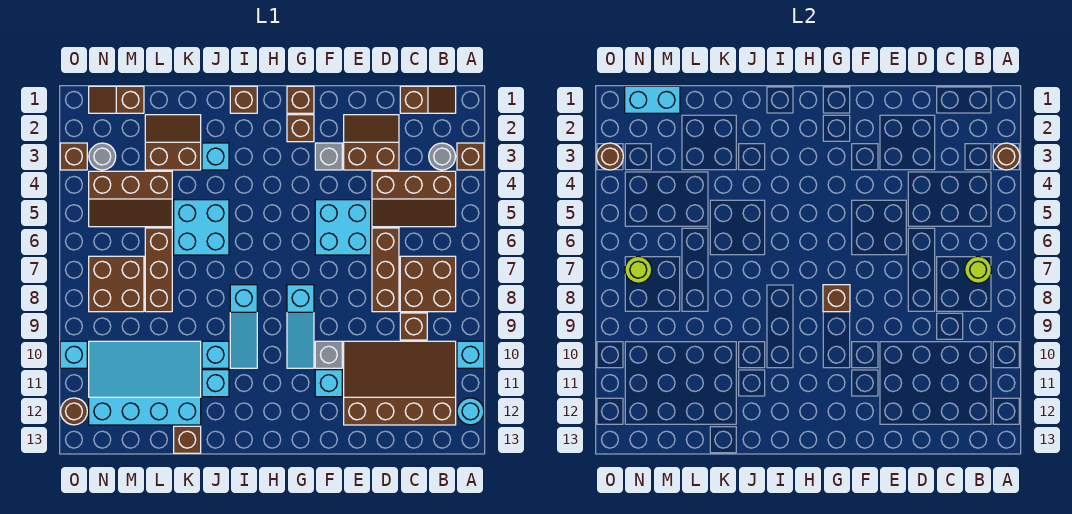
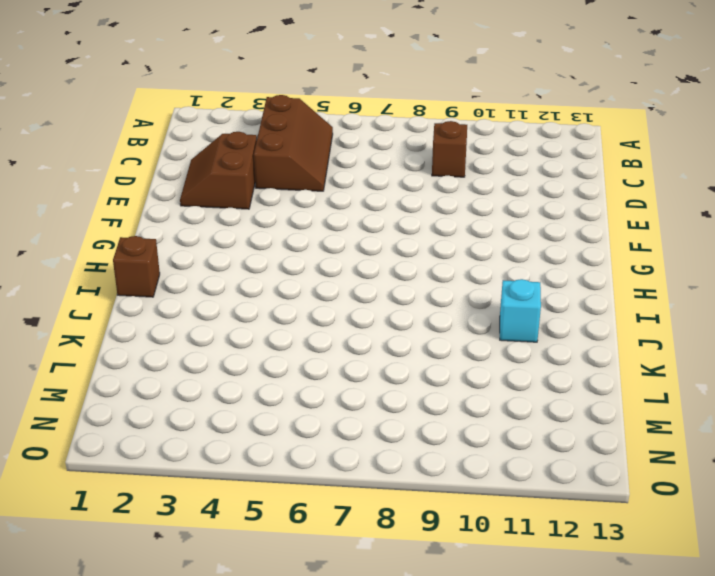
none -> brown 1x1 brick [457,143,484,170]
none -> cyan 1x1 brick [457,341,484,368]
none -> cyan 1x1 round brick [457,398,484,425]
none -> brown 1x2 slope [400,86,456,113]

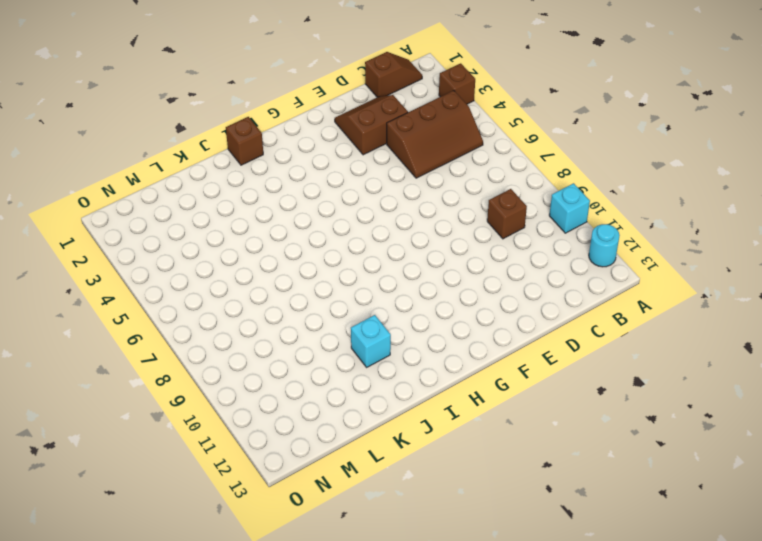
none -> grey 1x1 round brick [429,143,456,170]
none -> brown 2x2 brick [400,256,456,312]
none -> brown 3x4 slope [344,341,456,425]
none -> brown 1x3 brick [372,228,399,312]

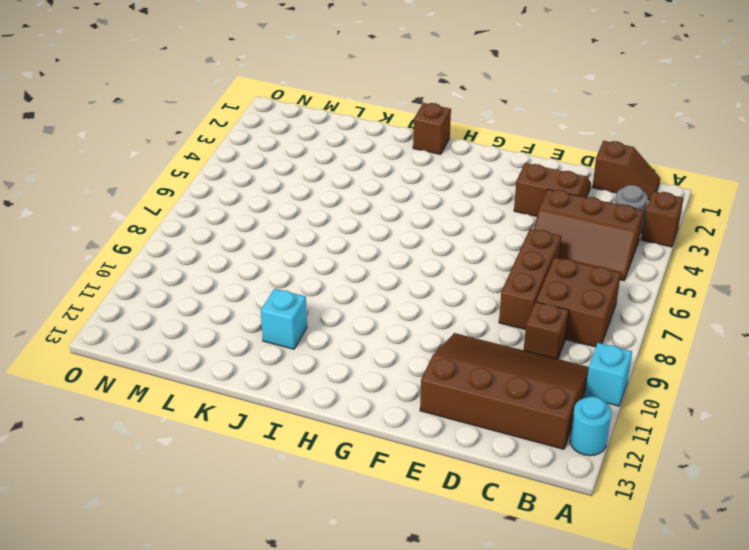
none -> cyan 2x2 brick [315,200,371,255]
none -> grey 1x1 brick [315,143,342,170]
none -> grey 1x1 brick [315,341,342,368]
none -> cyan 1x1 brick [315,370,342,397]

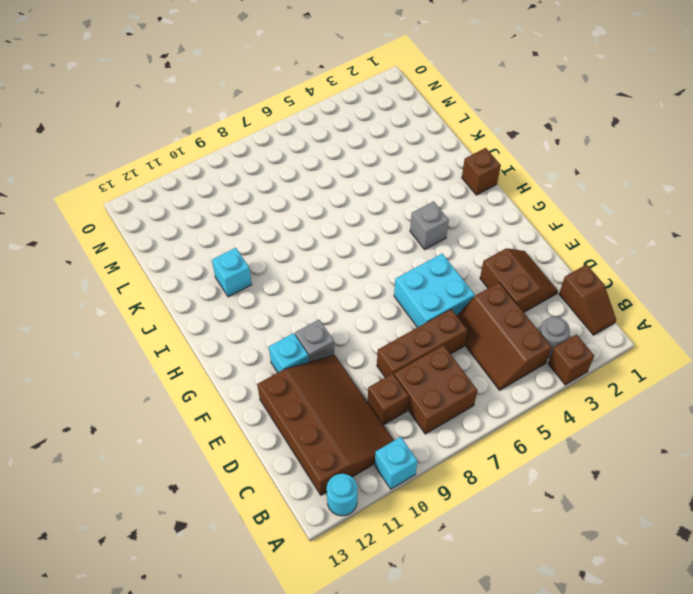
grey 1x1 brick [410,201,449,250] -> grey 1x1 brick moved to [315,143,342,170]
none -> brown 1x1 brick [287,86,314,113]
none -> brown 1x1 brick [287,115,314,142]
none -> cyan 1x3 slope [287,285,314,368]
none -> cyan 1x3 slope [230,285,257,368]

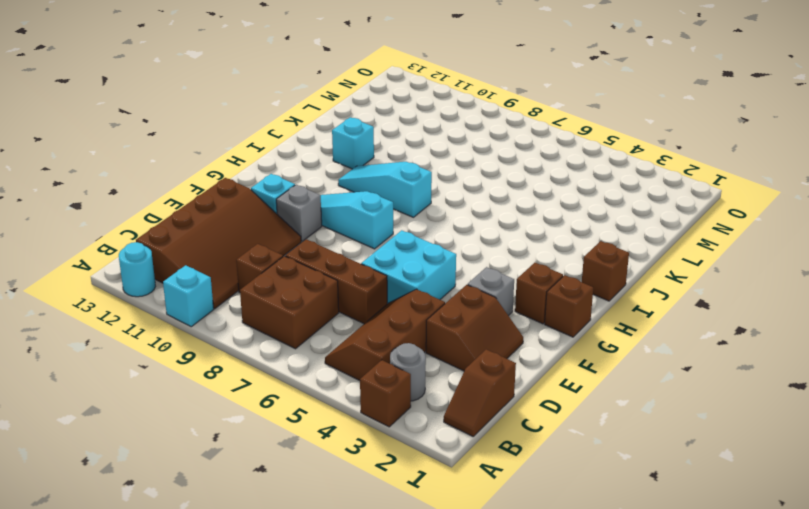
none -> cyan 1x1 brick [202,143,229,170]
none -> cyan 2x2 brick [174,200,229,255]
none -> cyan 1x1 brick [202,341,229,368]
none -> brown 2x2 slope [145,115,201,170]

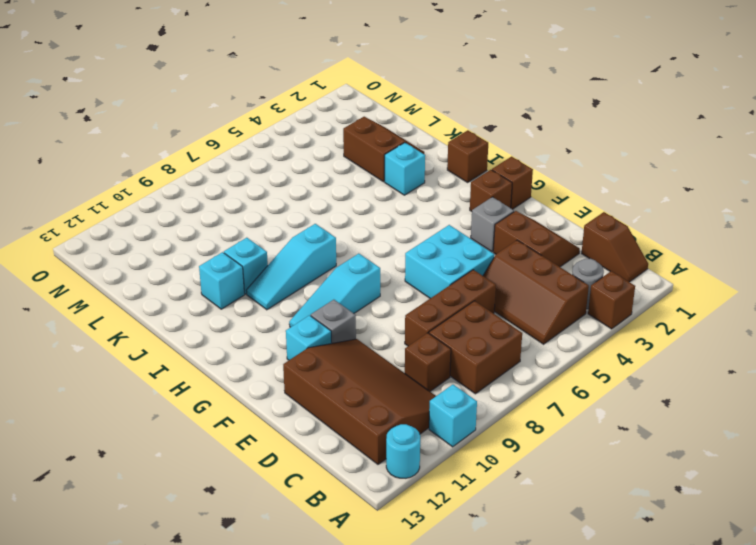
none -> cyan 2x2 brick [174,200,229,255]
none -> cyan 3x4 slope [89,341,201,425]
none -> brown 1x1 brick [174,426,201,453]
none -> brown 2x3 slope [89,171,172,227]

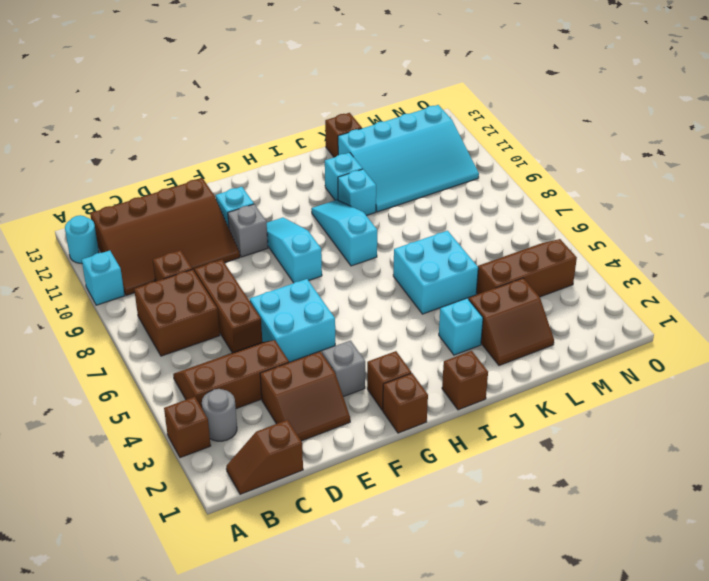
none -> brown 1x3 brick [145,228,172,312]
none -> brown 1x2 slope [89,86,144,113]
none -> brown 2x2 brick [89,256,144,312]
none -> grey 1x1 round brick [89,143,116,170]

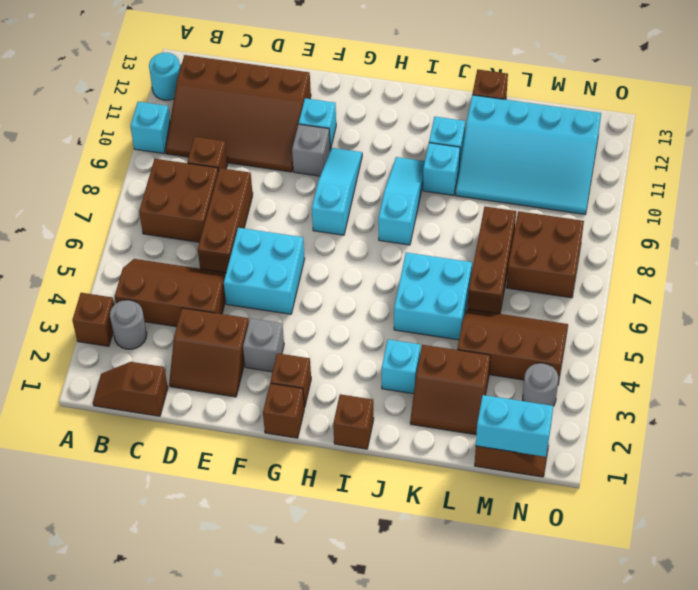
none -> brown 1x1 brick [60,143,87,170]
none -> cyan 1x1 brick [60,341,87,368]
none -> brown 1x1 round brick [61,398,87,425]
none -> brown 1x1 round brick [993,143,1020,170]

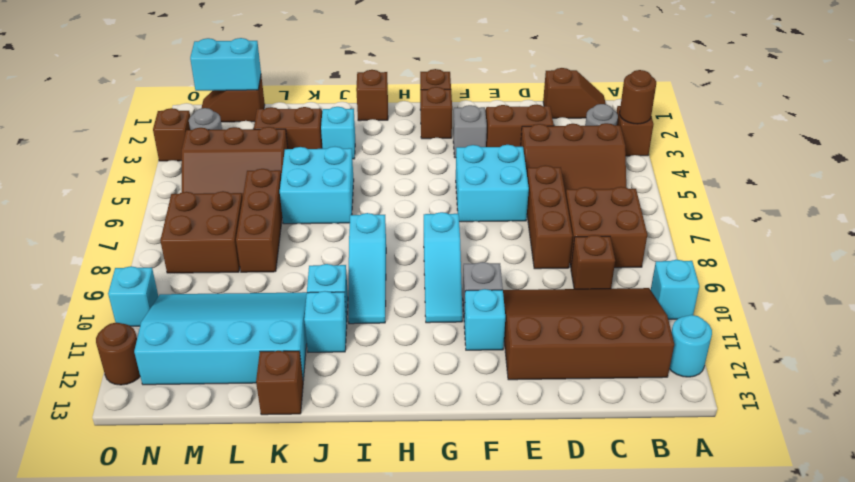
none -> lime 1x1 round brick [965,256,992,283]
none -> brown 1x1 brick [823,285,850,312]
none -> lime 1x1 round brick [625,256,652,283]
none -> brown 1x1 round brick [597,143,623,170]

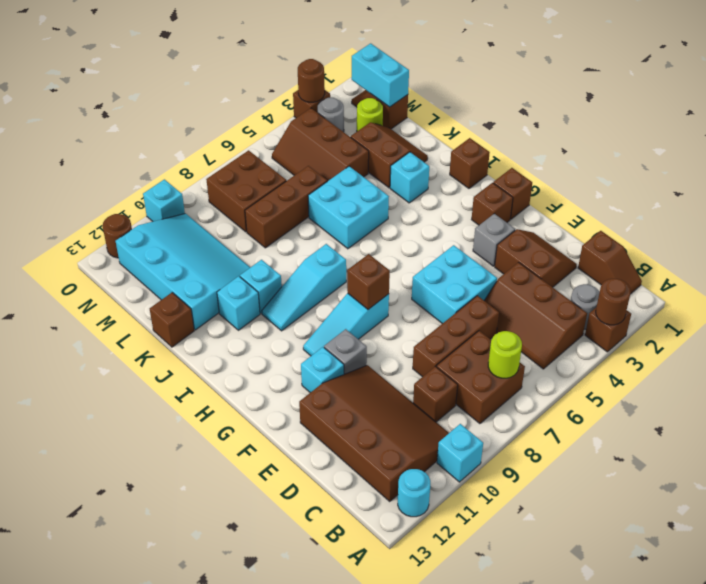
lime 1x1 round brick [357,98,383,131] -> lime 1x1 round brick moved to [625,256,652,283]

